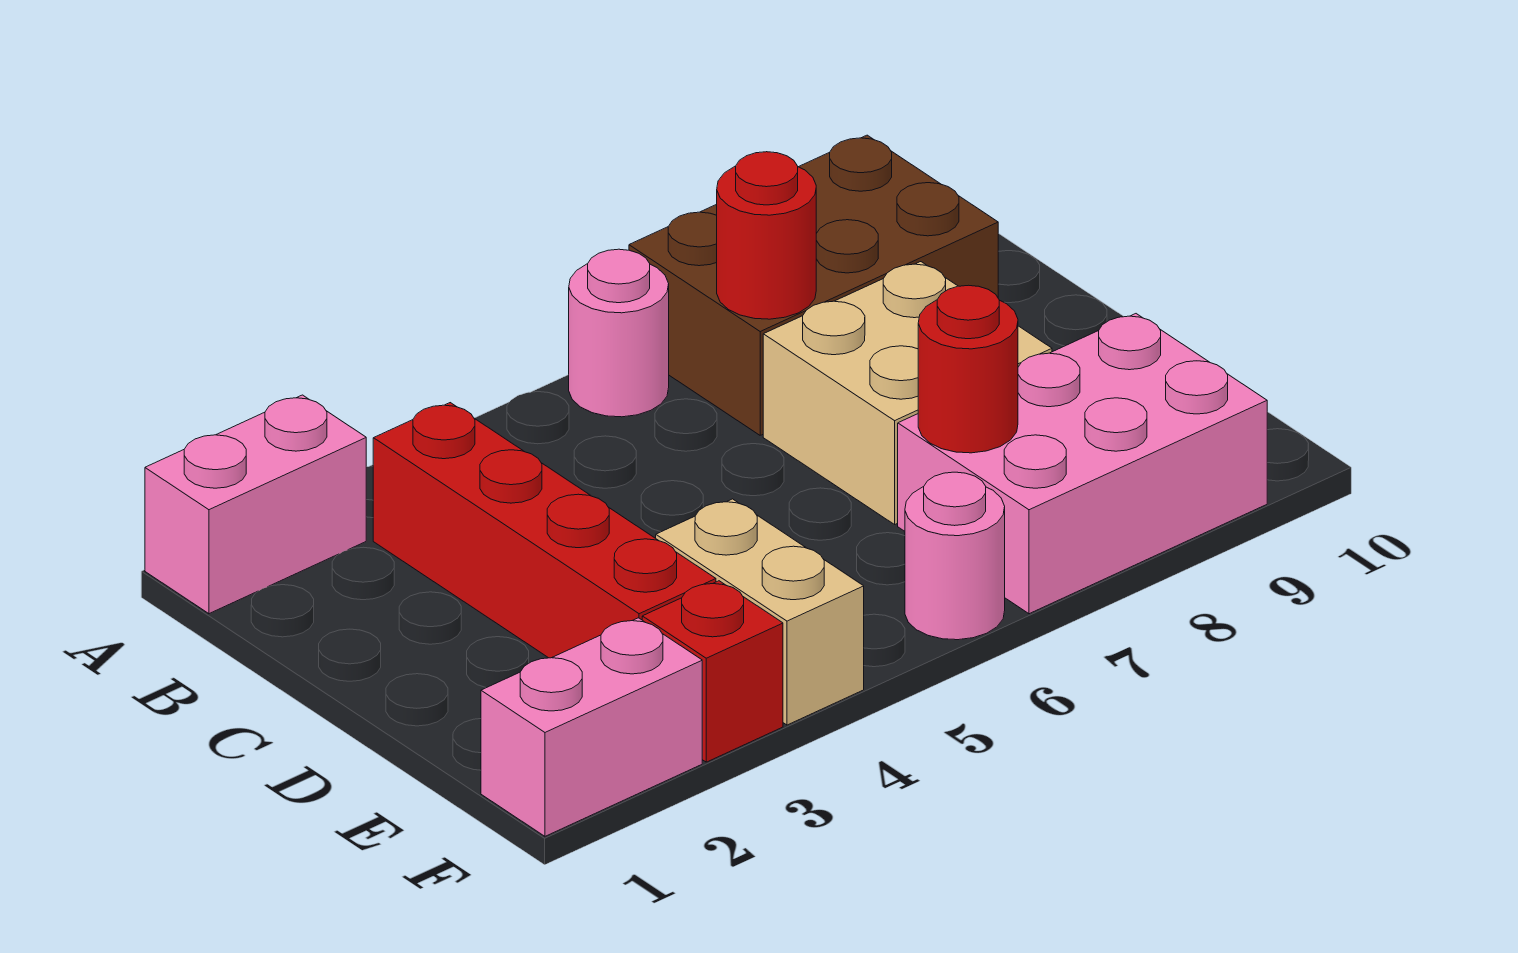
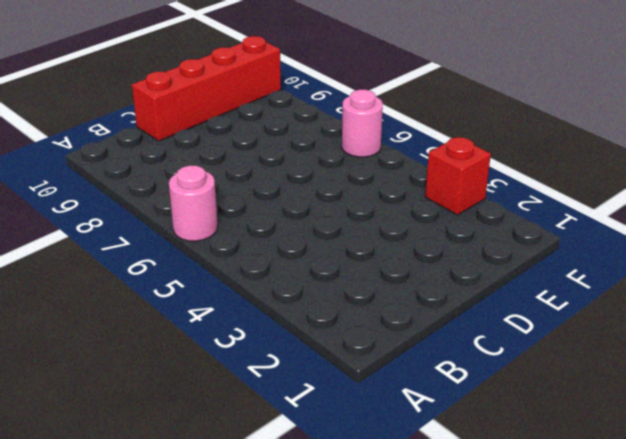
red 1x4 brick [132,36,281,141] -> red 1x4 brick moved to [373,403,716,658]
none -> pink 1x2 brick [145,395,366,614]
none -> brown 2x3 brick [629,135,998,435]
none -> tan 2x2 brick [763,262,1052,524]

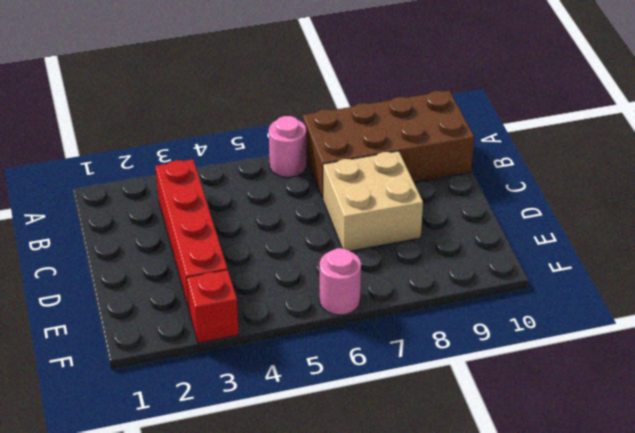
brown 2x4 brick [303,91,474,198] -> brown 2x3 brick [629,135,998,435]
none -> pink 1x2 brick [145,395,366,614]
none -> tan 1x2 brick [656,499,864,725]
none -> pink 2x3 brick [898,314,1267,614]

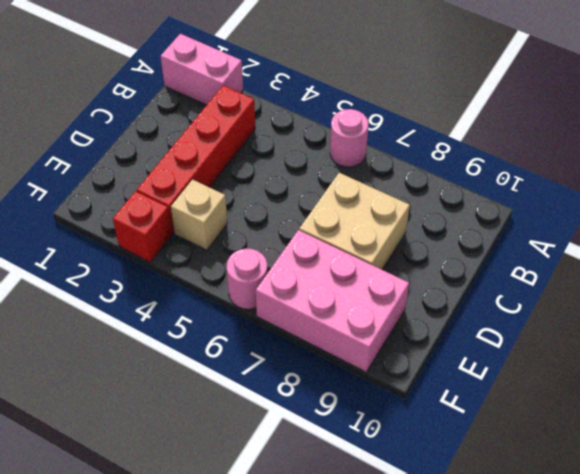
tan 1x1 brick [171,180,227,250] -> tan 1x2 brick [656,499,864,725]
none -> brown 2x3 brick [629,135,998,435]
none -> pink 1x2 brick [481,618,702,836]
none -> red 1x1 round brick [717,152,816,319]

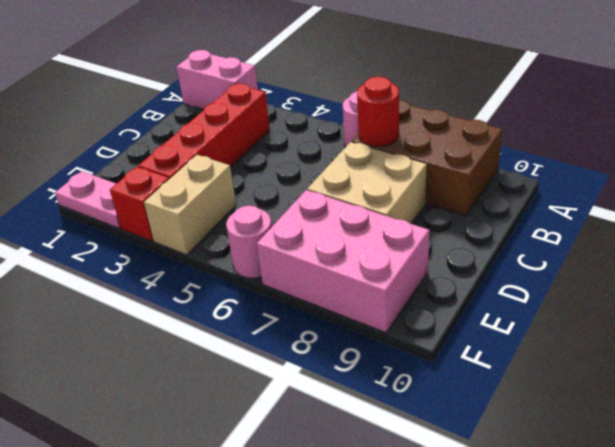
pink 1x2 plate [55,171,120,228] -> pink 1x2 brick [481,618,702,836]
none -> red 1x1 round brick [918,285,1018,453]

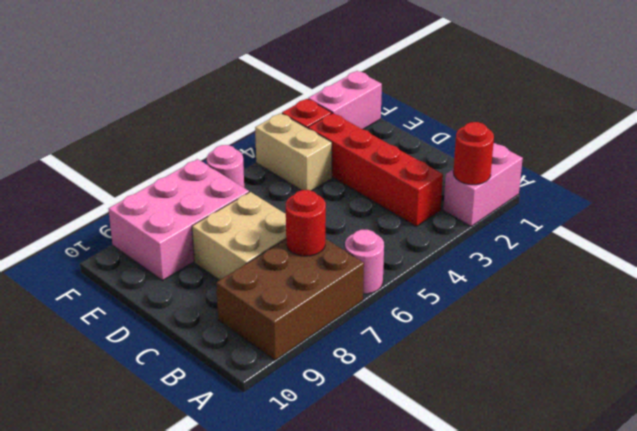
red 1x1 round brick [453,122,494,185] -> red 1x1 round brick moved to [918,285,1018,453]

